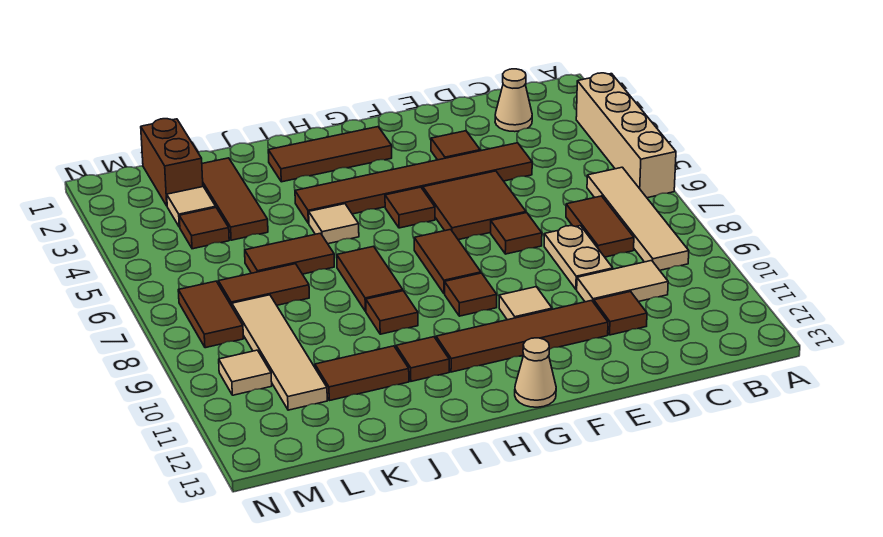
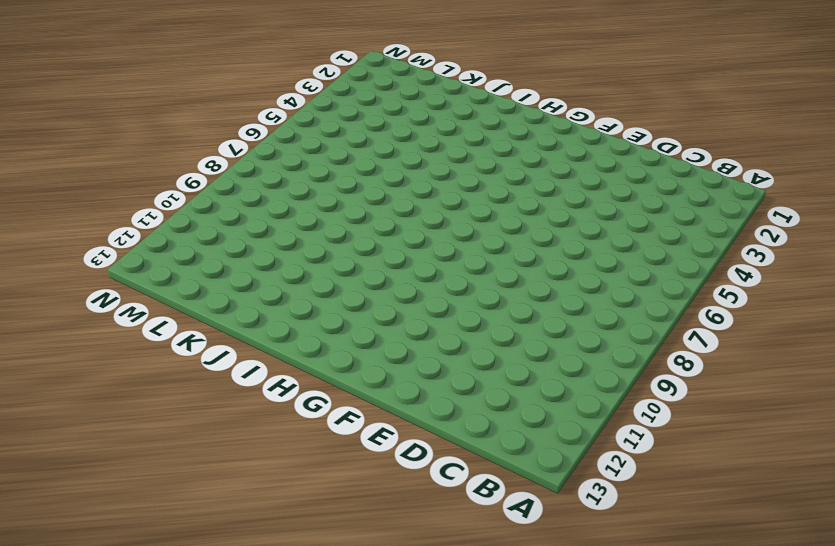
none -> tan 1x4 brick [576,73,676,198]
none -> tan 1x4 tile [587,167,689,270]
none -> tan 1x1 cone [495,69,532,132]
none -> brown 1x2 tile [566,196,634,257]

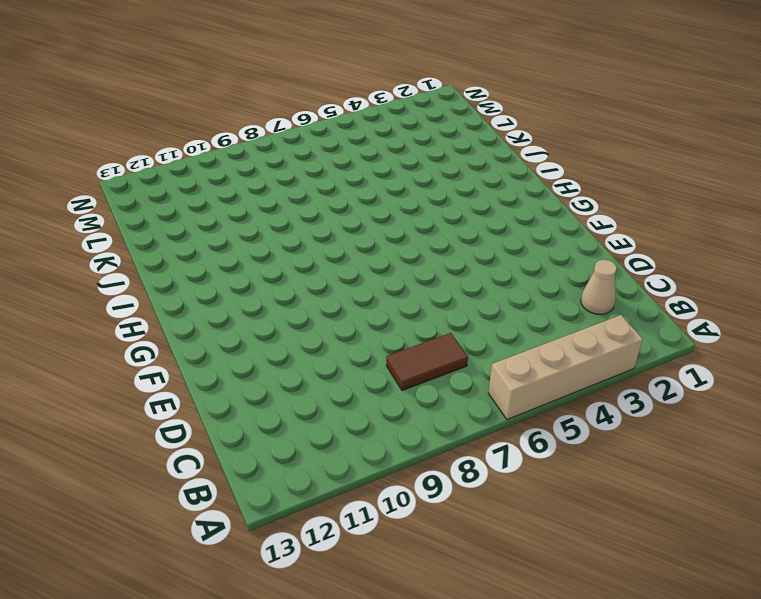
none -> tan 1x4 tile [587,167,689,270]
none -> tan 1x2 tile [577,260,668,302]
none -> brown 1x6 tile [295,143,532,223]
none -> tan 1x2 plate [544,226,613,290]

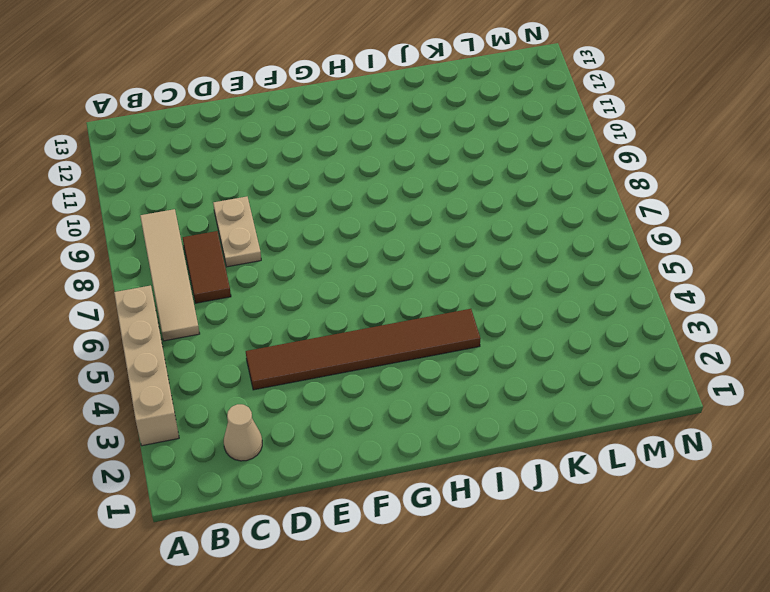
none -> tan 1x2 tile [577,260,668,302]
none -> brown 1x1 tile [594,292,647,335]
none -> brown 1x1 tile [431,131,480,160]
none -> brown 2x2 tile [423,171,526,240]

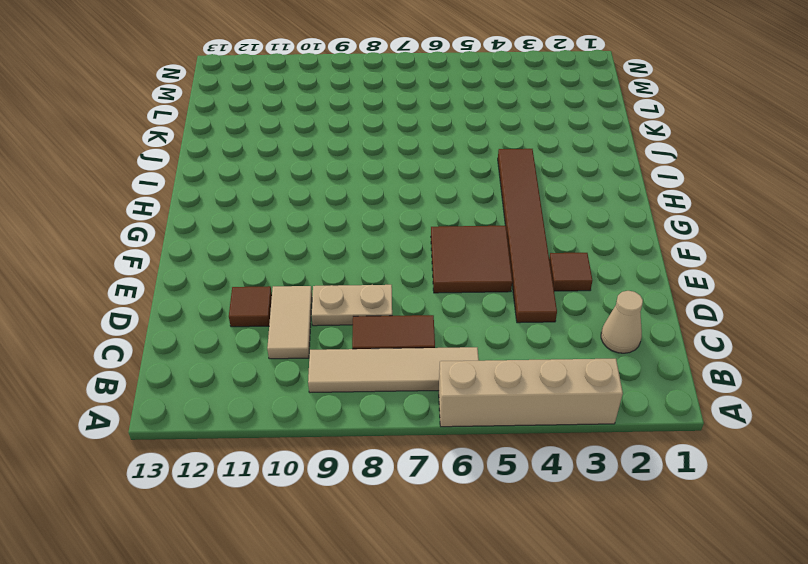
none -> brown 1x1 tile [491,213,542,254]
none -> brown 1x4 tile [436,300,608,372]
none -> tan 1x1 tile [499,287,552,320]
none -> brown 1x3 tile [268,127,392,182]

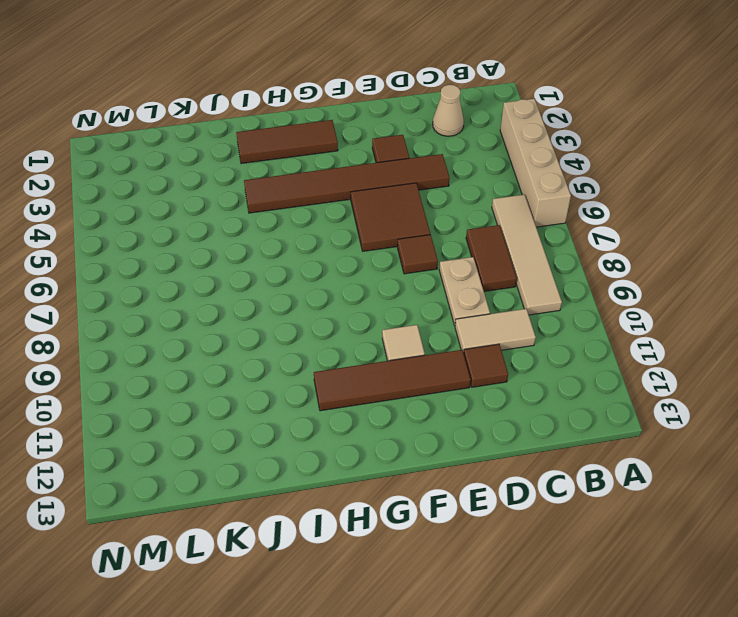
none -> brown 1x1 tile [385,187,435,228]
none -> brown 1x2 tile [414,229,481,294]
none -> brown 1x1 tile [445,273,497,316]
none -> tan 1x1 cone [515,338,556,407]

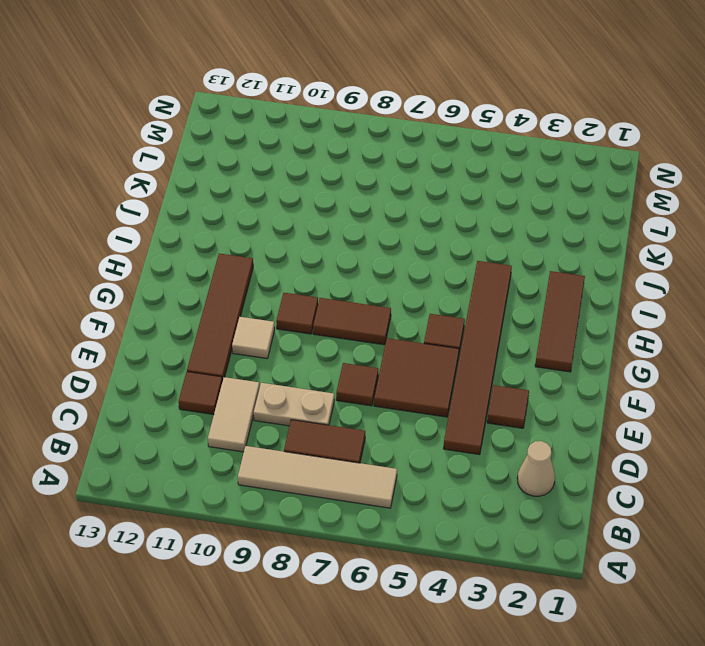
none -> tan 1x4 brick [576,73,676,198]
none -> tan 1x1 cone [515,338,556,407]
none -> tan 1x1 tile [309,204,359,244]
none -> brown 1x2 tile [337,246,403,311]

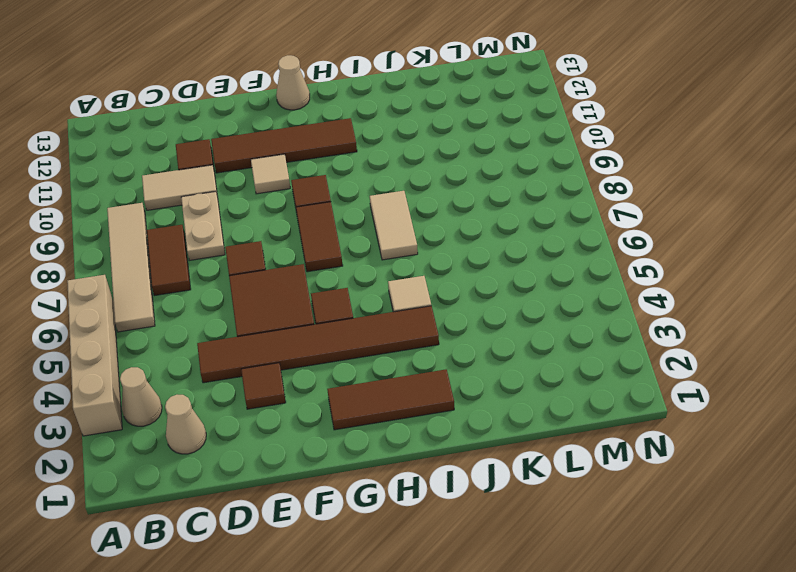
tan 1x1 cone [120,367,162,426] -> none
tan 1x2 tile [370,191,418,260] -> brown 1x2 tile [337,246,403,311]
none -> brown 1x1 tile [366,291,418,334]
none -> brown 1x1 tile [396,337,449,381]
none -> brown 1x2 tile [245,233,334,274]
none -> brown 1x2 tile [315,346,409,401]

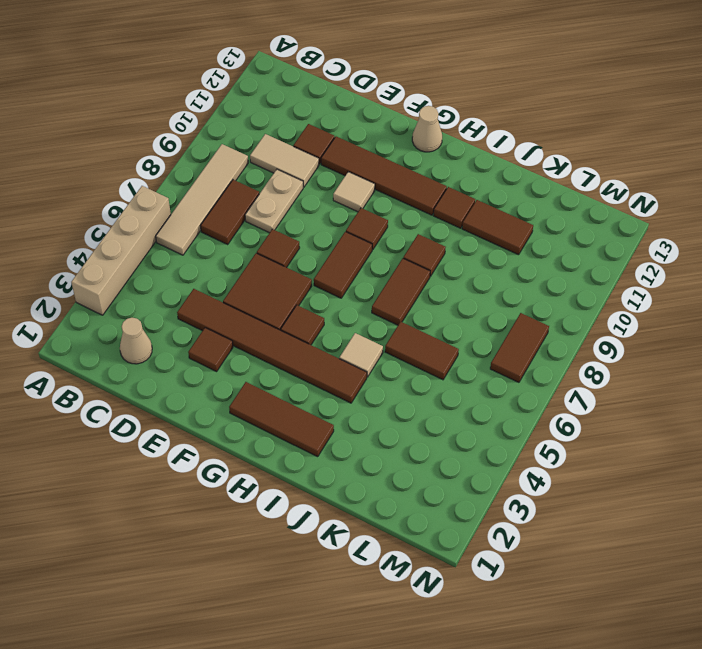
none -> brown 1x3 tile [202,158,268,240]
none -> brown 1x2 tile [218,264,309,306]
none -> brown 1x2 brick [141,119,203,206]
none -> tan 1x1 tile [167,187,216,227]

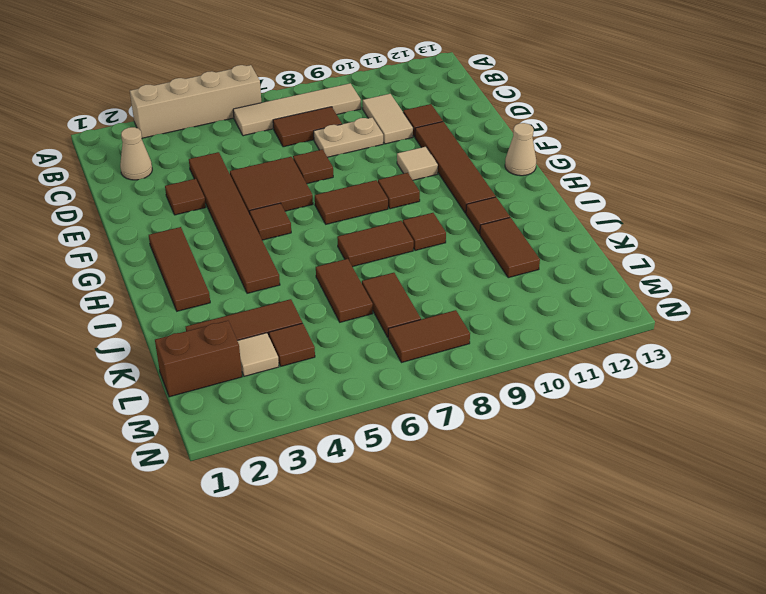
none -> tan 1x1 tile [309,204,359,244]
none -> tan 1x4 tile [232,295,327,410]
none -> tan 1x1 tile [219,350,272,395]

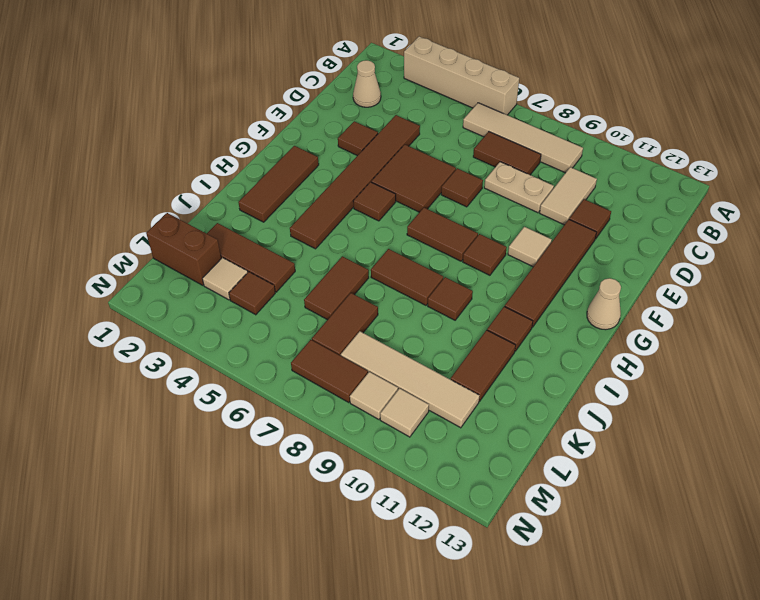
tan 1x1 tile [350,372,398,419] -> tan 1x1 tile moved to [309,204,359,244]

